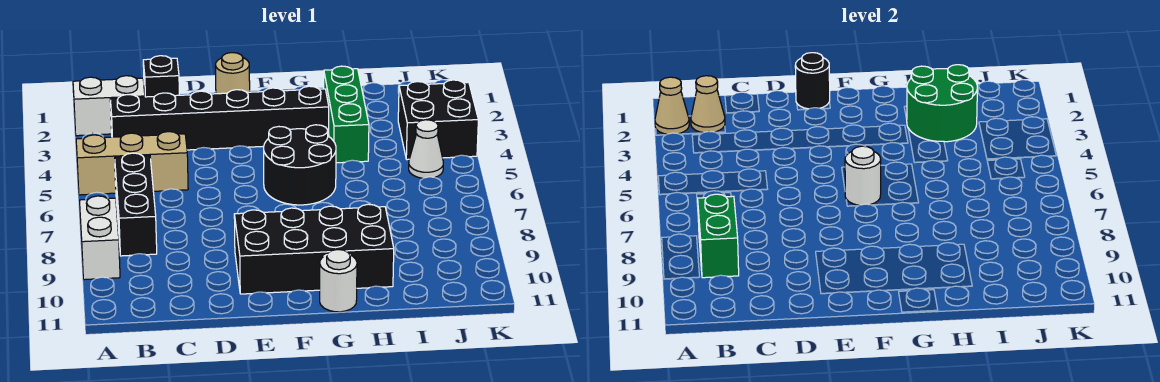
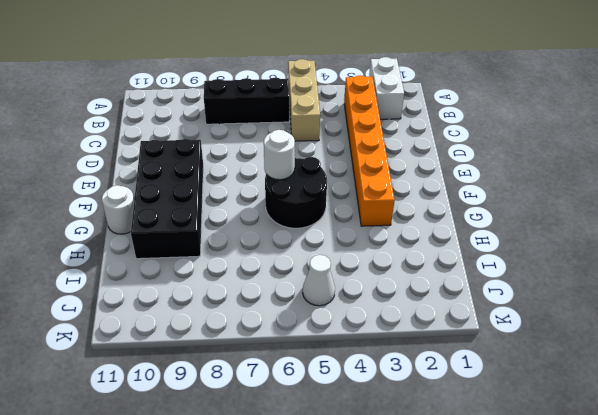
orange 1x6 brick [344,75,395,226] -> black 1x6 brick [110,86,329,150]
none -> white 1x2 brick [79,196,120,280]
none -> black 1x1 brick [143,56,179,97]
none -> tan 1x1 round brick [215,53,250,94]

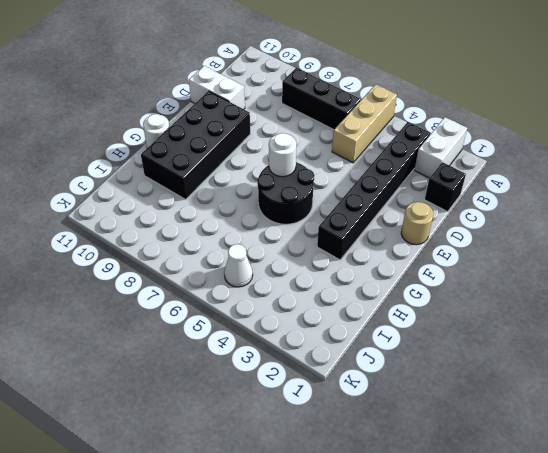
white 1x2 brick [189,66,245,109] -> white 1x2 brick moved to [79,196,120,280]
none -> green 1x3 brick [324,66,369,163]
none -> black 2x2 brick [398,80,478,160]
none -> tan 1x1 cone [655,77,689,134]

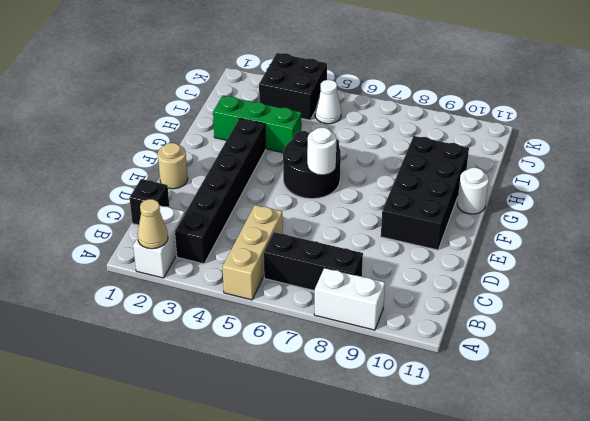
none -> tan 1x1 cone [691,76,725,133]
none -> green 1x2 brick [698,194,739,278]
none -> black 1x1 round brick [795,53,830,109]

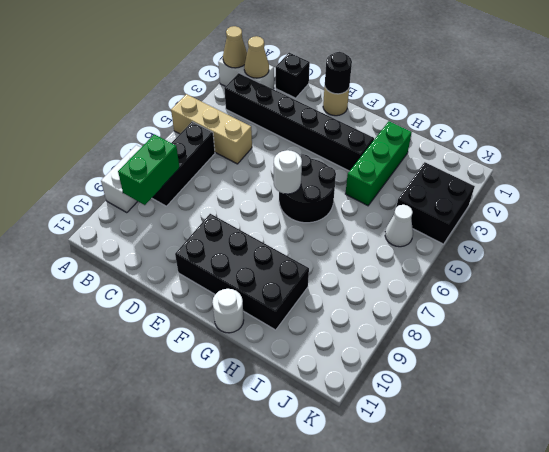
none -> green 2x2 round brick [907,65,977,142]

